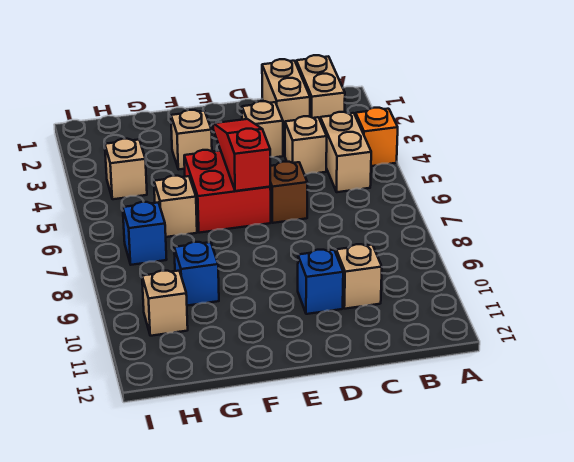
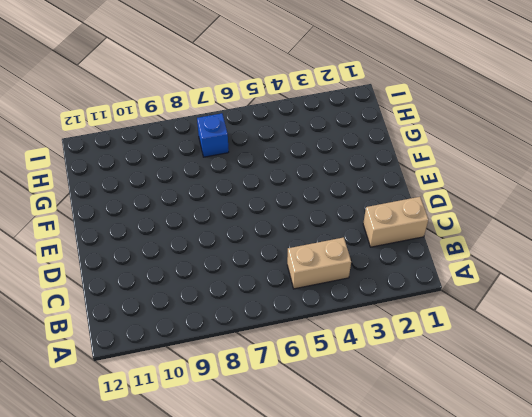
none -> orange 1x1 brick [356,108,398,166]
none -> tan 1x2 brick [296,55,345,119]
none -> tan 1x1 brick [285,116,327,175]

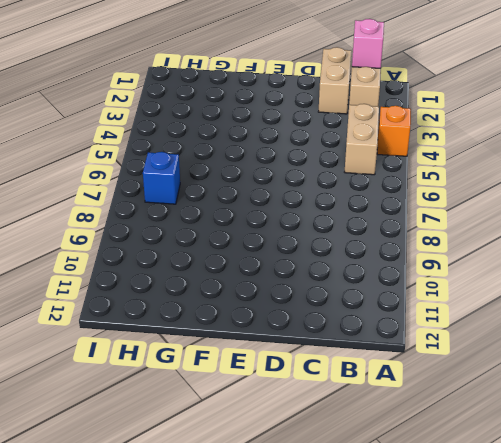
pink 1x1 brick [352,19,384,68] -> none
none -> tan 1x1 brick [285,116,327,175]
none -> tan 1x1 brick [336,244,382,309]
none -> tan 1x1 brick [242,101,283,157]

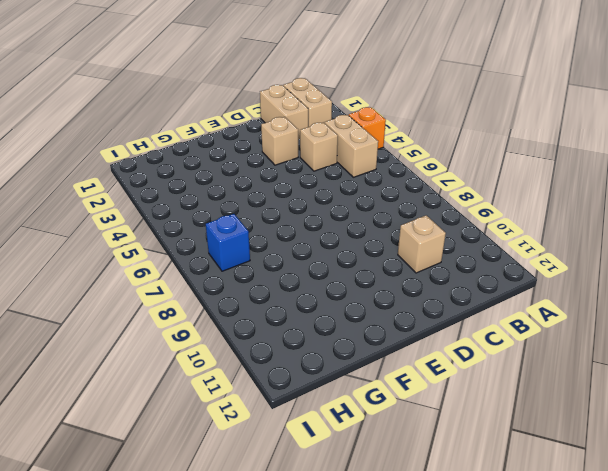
none -> brown 1x1 brick [270,162,307,223]
none -> blue 1x1 brick [298,250,343,314]
none -> red 2x2 brick [184,150,271,233]

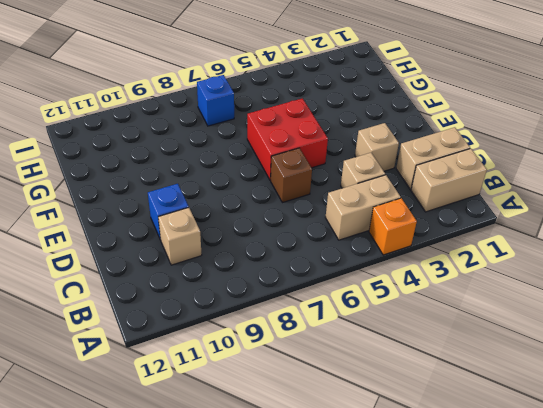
none -> tan 1x1 brick [171,110,212,169]
none -> tan 1x1 brick [154,176,197,237]
none -> blue 1x1 brick [174,242,219,306]

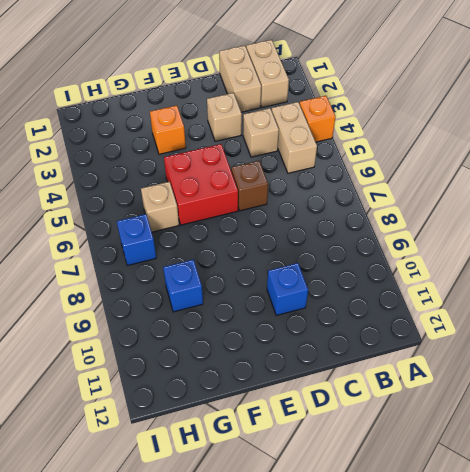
orange 1x1 brick [150,105,186,154] -> tan 1x1 brick [171,110,212,169]
none -> tan 1x1 brick [336,244,382,309]
none -> tan 1x1 brick [105,139,147,199]
none -> tan 1x1 brick [142,270,188,336]

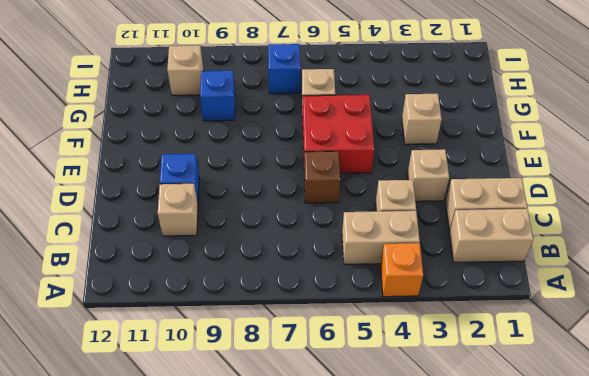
none -> tan 1x1 brick [105,139,147,199]
none -> red 1x3 slope [213,119,270,191]

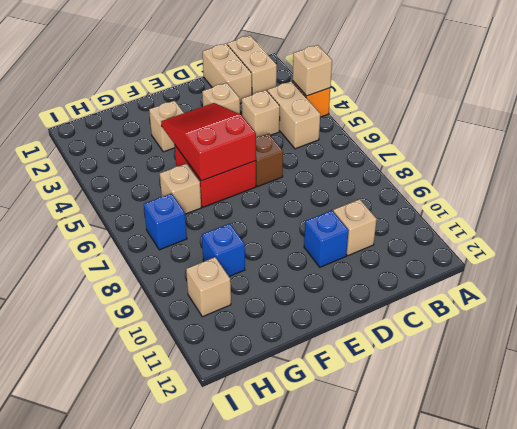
tan 1x1 brick [293,45,332,96] -> tan 1x1 brick moved to [105,139,147,199]
red 2x3 slope [161,103,256,181] -> red 1x3 slope [213,119,270,191]

